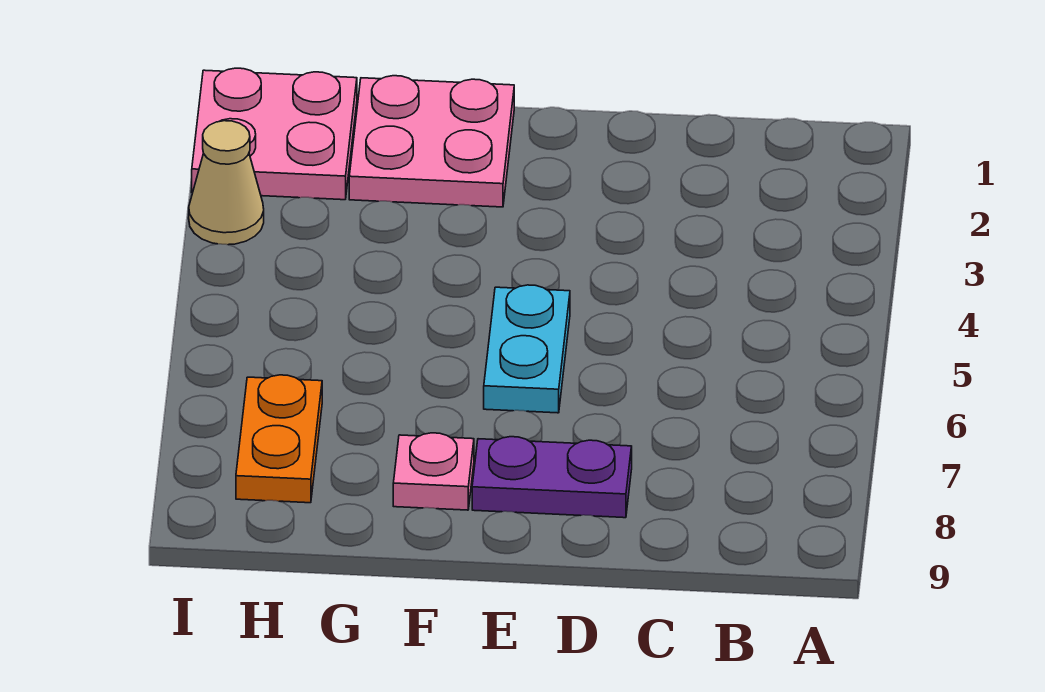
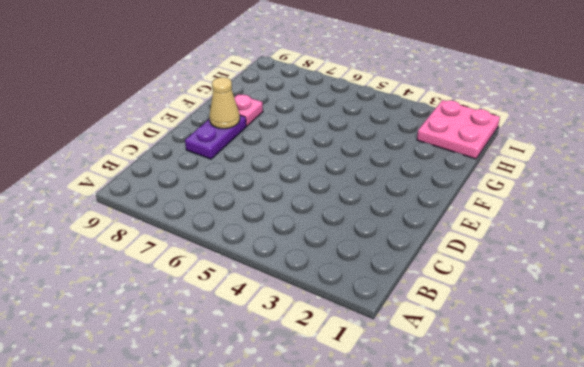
tan 1x1 cone [209,77,240,129] -> tan 1x1 cone moved to [189,121,264,245]
none -> cyan 1x2 plate [484,285,570,413]
none -> pink 2x2 plate [349,76,514,207]

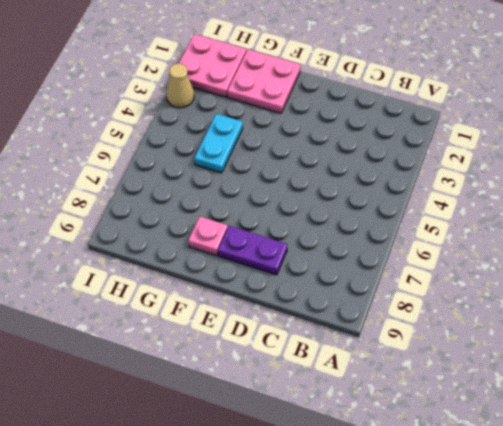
cyan 1x2 plate [194,114,243,173] -> cyan 1x2 plate moved to [484,285,570,413]
none -> orange 1x2 plate [236,375,322,503]

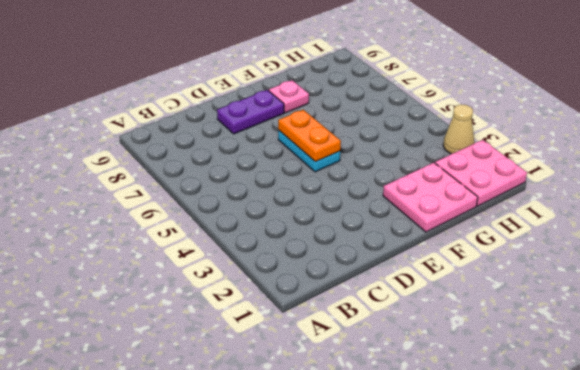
orange 1x2 plate [278,110,341,162] -> orange 1x2 plate moved to [236,375,322,503]

